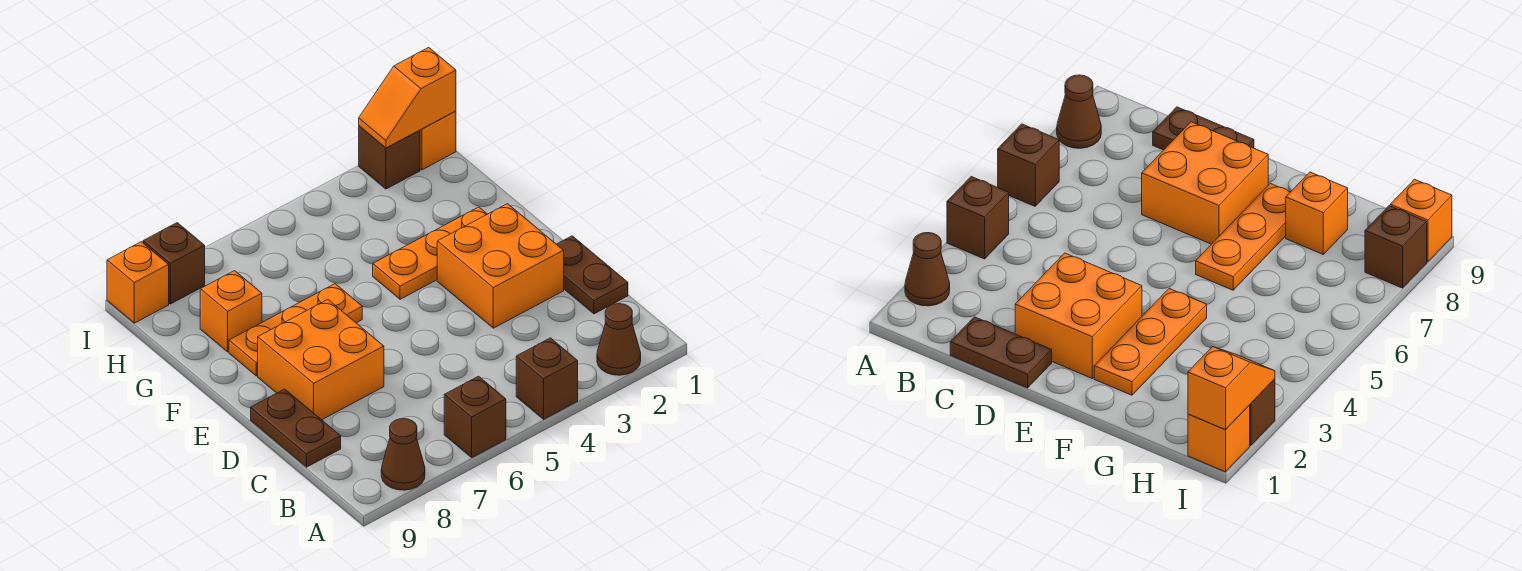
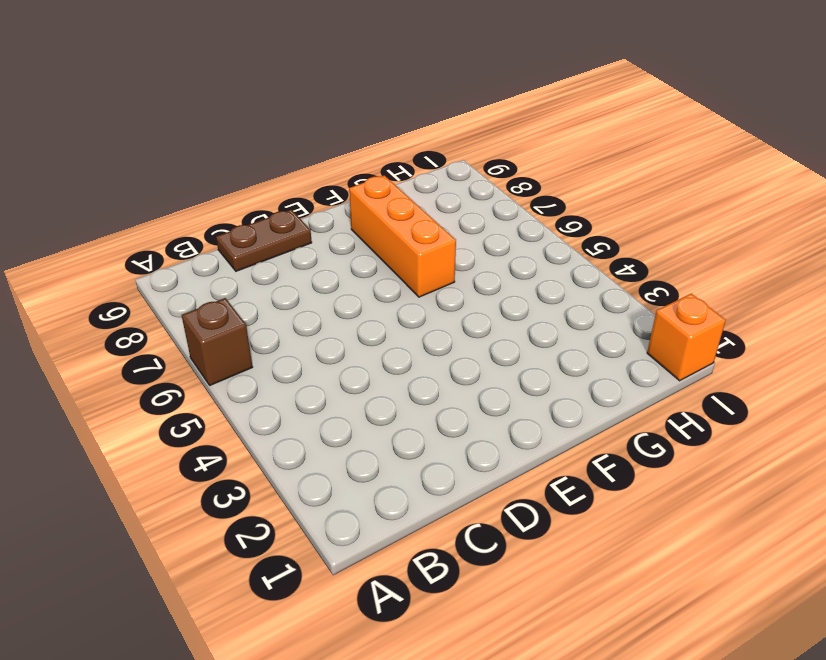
orange 1x3 brick [349,175,456,297] -> orange 1x3 plate [229,284,362,376]
none -> brown 1x1 cone [597,304,641,375]
none -> brown 1x1 brick [516,338,578,419]
none -> brown 1x1 cone [381,419,425,490]

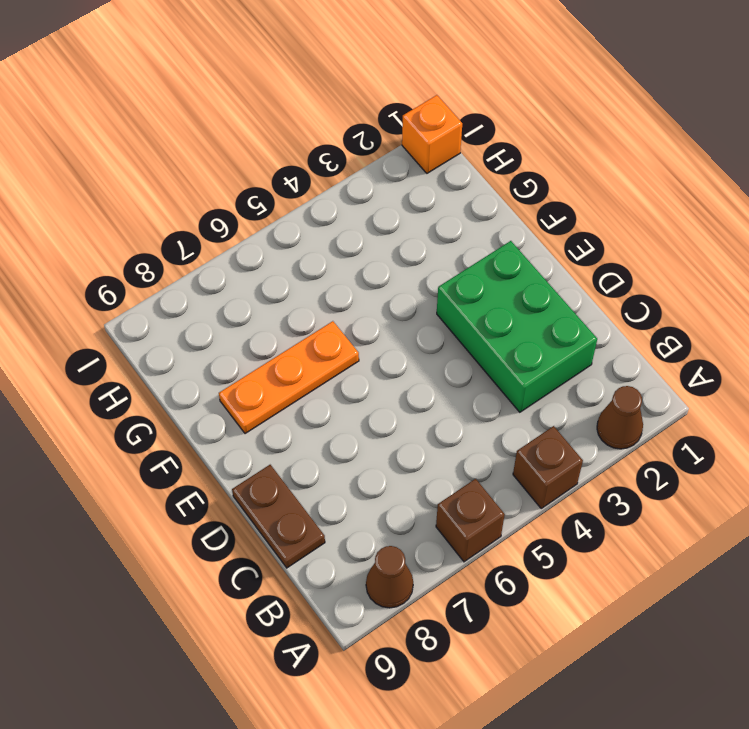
green 2x3 brick [437,241,597,412] -> orange 2x2 brick [437,204,564,328]
none -> brown 1x2 plate [557,236,628,314]
none -> orange 2x2 brick [258,300,384,420]
none -> orange 1x3 plate [373,207,487,299]

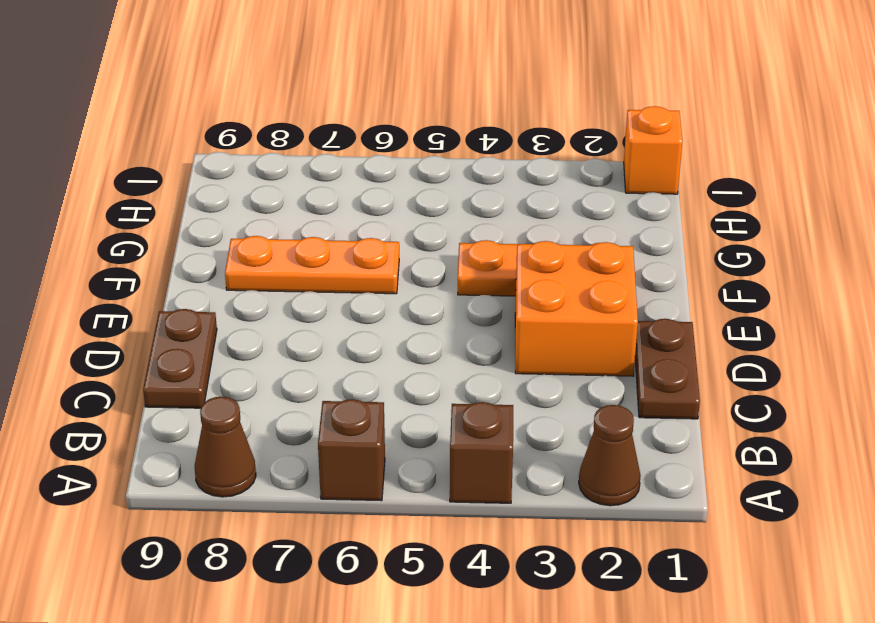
none -> orange 2x2 brick [258,300,384,420]
none -> orange 1x1 brick [200,271,262,352]
none -> brown 1x1 brick [359,126,420,189]

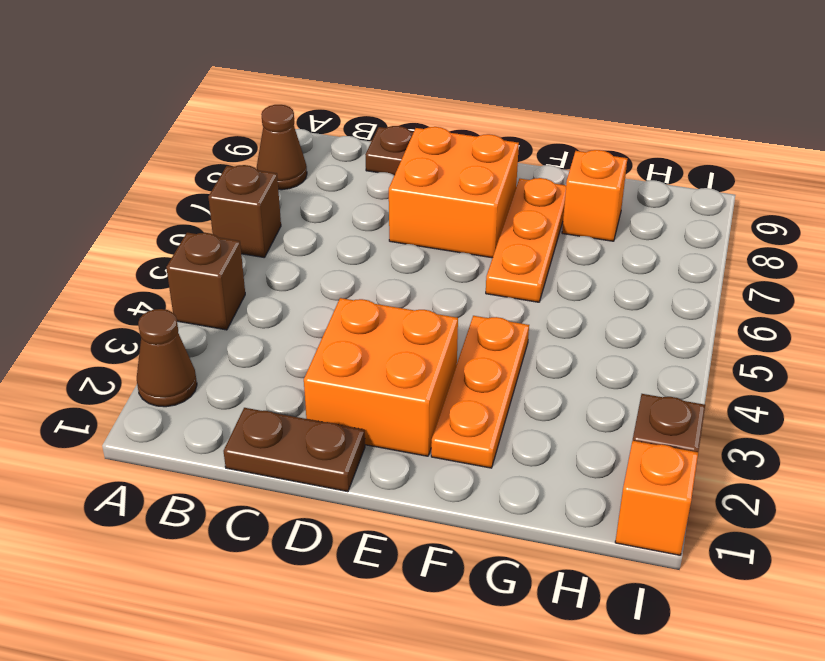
none -> brown 1x1 brick [143,223,205,304]
none -> orange 1x1 brick [107,242,169,323]
none -> orange 1x2 slope [359,47,456,148]

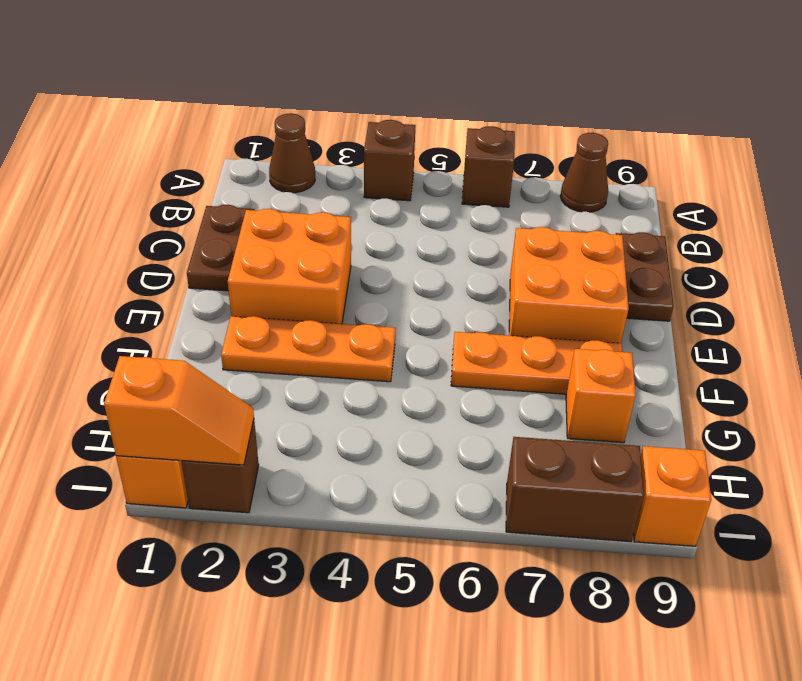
brown 1x2 brick [506,437,644,542] -> brown 1x1 brick [143,223,205,304]

